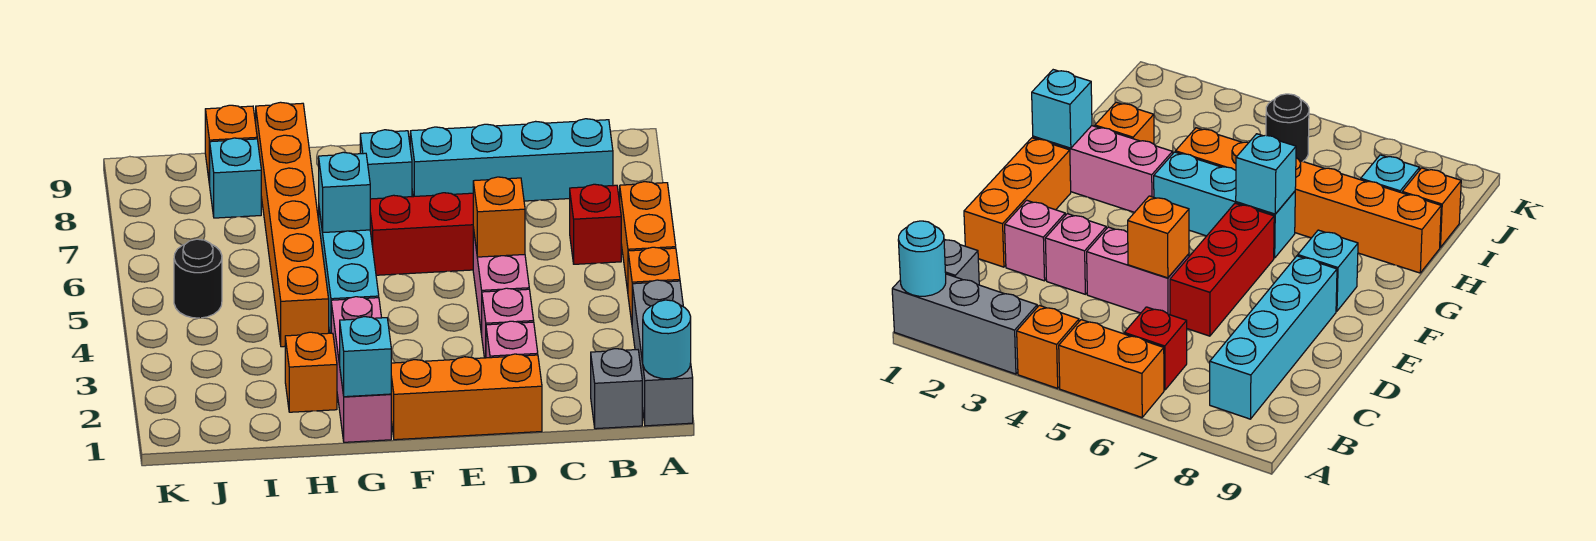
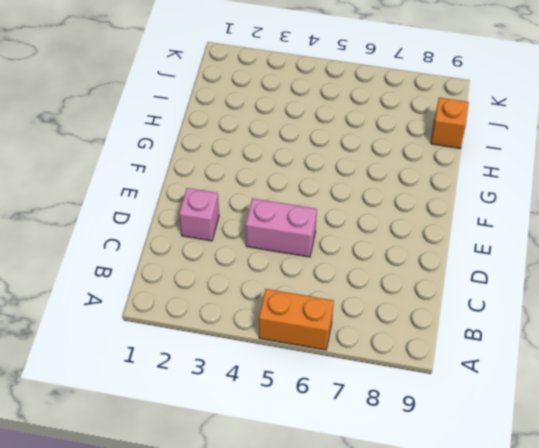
none -> grey 1x3 brick [632,280,693,426]
none -> orange 1x1 brick [628,247,680,322]
none -> grey 1x1 brick [591,349,642,429]

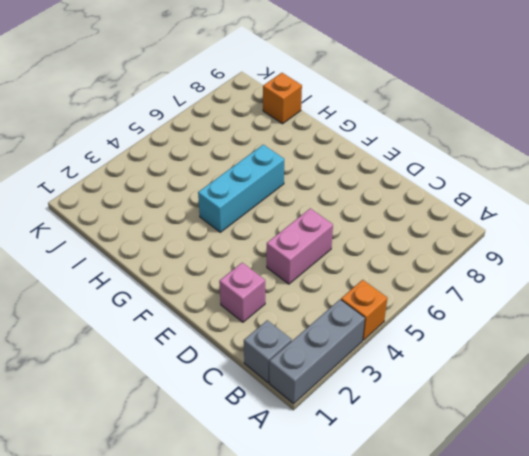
none -> orange 1x2 brick [620,182,676,291]
none -> red 1x1 brick [570,184,621,264]
none -> cyan 1x4 brick [410,119,613,201]

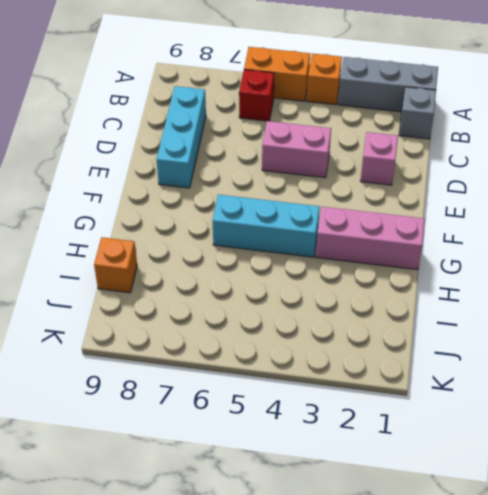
cyan 1x3 brick [157,86,206,188] -> cyan 1x4 brick [410,119,613,201]
none -> orange 1x3 brick [391,354,542,440]
none -> pink 1x1 brick [482,288,534,358]
none -> red 1x3 brick [370,193,473,275]

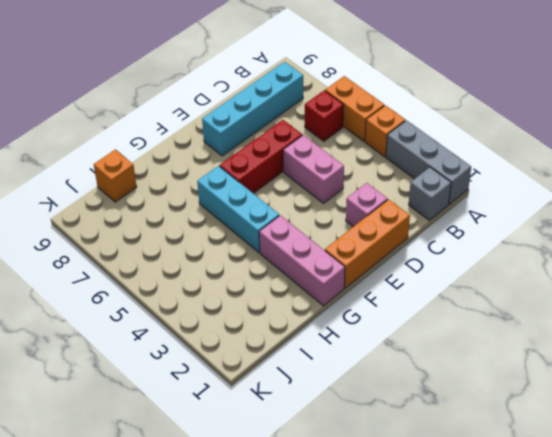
none -> pink 1x1 brick [482,288,534,358]
none -> cyan 1x1 brick [360,130,412,199]
none -> orange 1x1 brick [285,332,337,412]

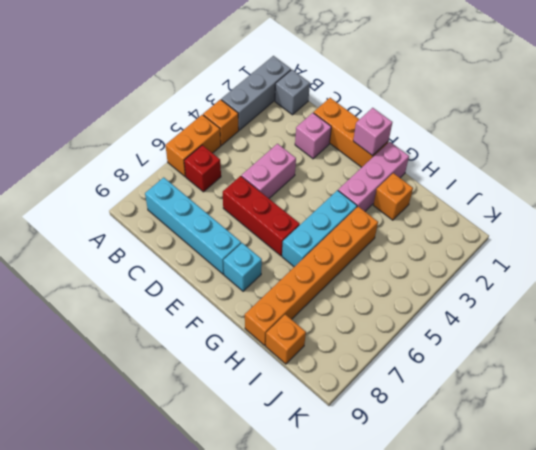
pink 1x1 brick [353,108,392,156] -> pink 1x1 brick moved to [482,288,534,358]
none -> cyan 1x1 brick [210,138,261,218]
none -> black 1x1 round brick [174,239,222,318]
none -> cyan 1x1 round brick [643,300,691,379]

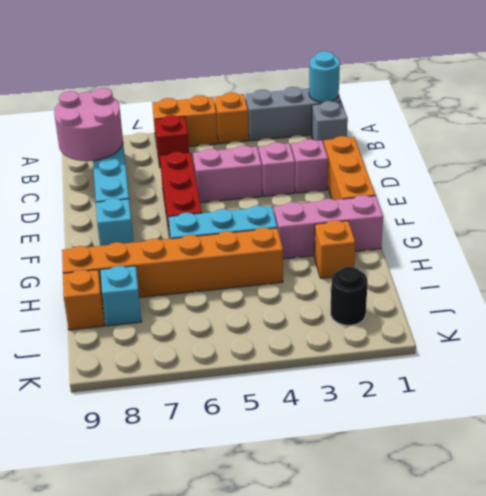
pink 2x2 round brick [54,88,123,161] -> none
black 1x1 round brick [330,267,368,325] -> black 1x1 round brick moved to [174,239,222,318]
none -> orange 1x1 brick [473,177,525,257]
none -> cyan 1x1 brick [340,317,391,397]
none -> cyan 1x1 brick [319,152,370,232]

